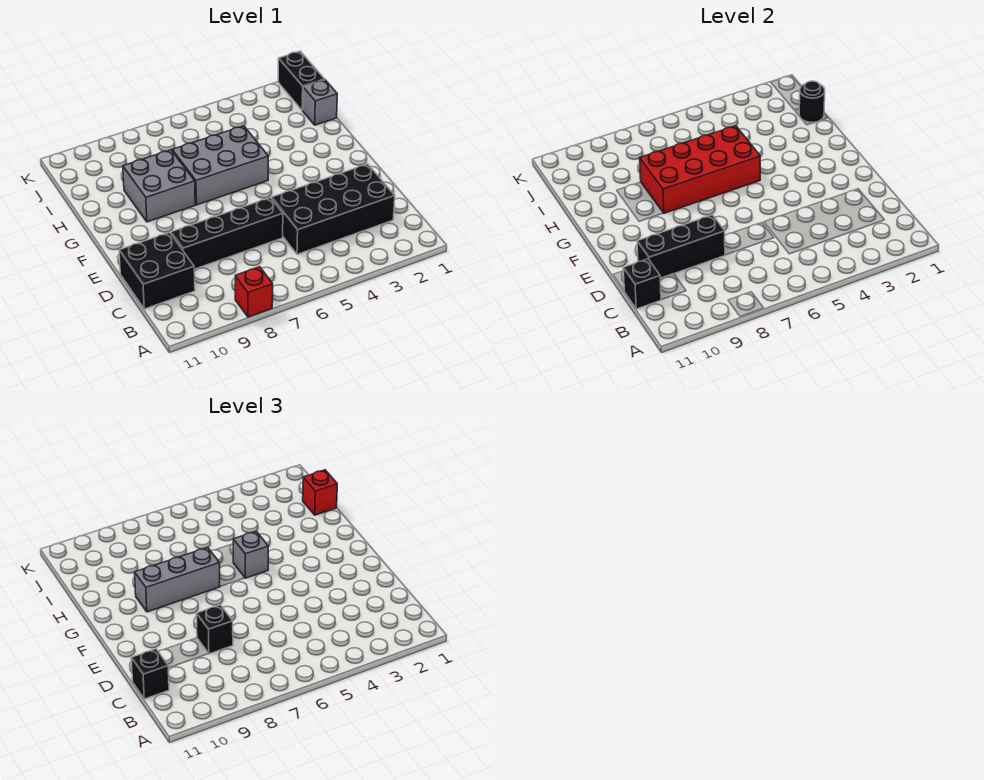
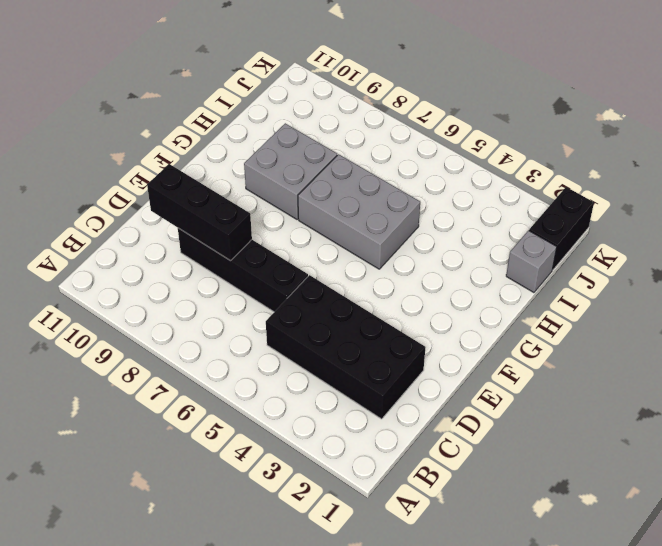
none -> red 1x1 brick [235,267,273,317]
none -> black 2x2 brick [119,233,195,309]
none -> black 1x1 brick [623,259,661,309]

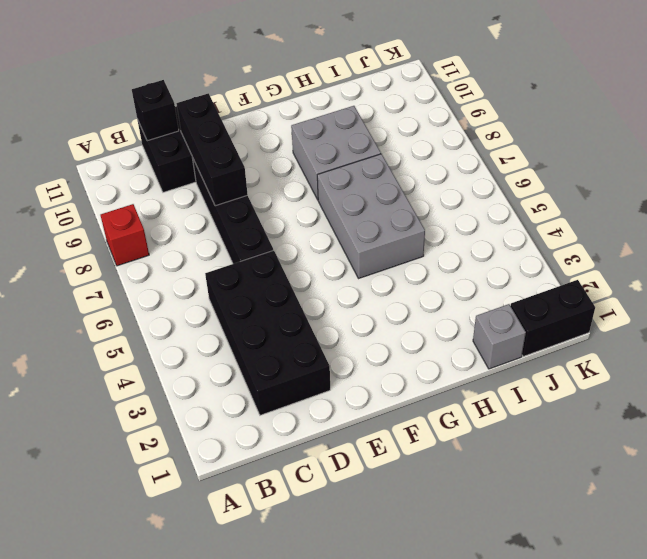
none -> red 2x4 brick [640,126,760,213]
none -> black 1x1 round brick [799,81,825,123]
none -> black 1x1 brick [131,649,169,699]

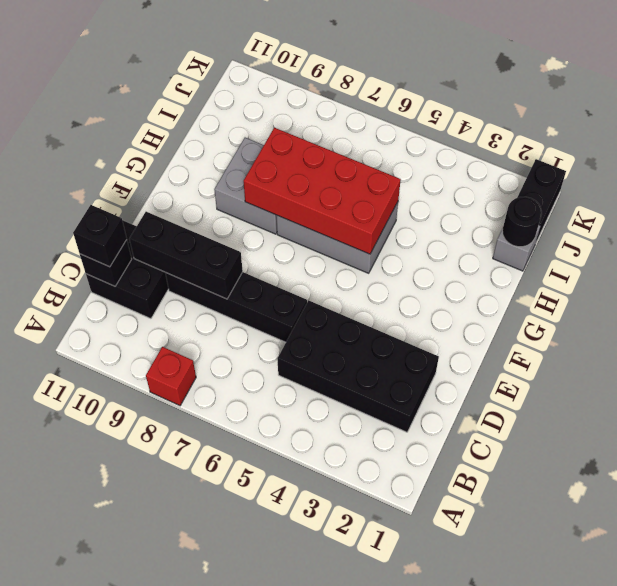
none -> black 1x1 brick [196,605,233,654]
none -> grey 1x1 brick [233,531,268,578]
none -> grey 1x3 brick [135,547,220,612]

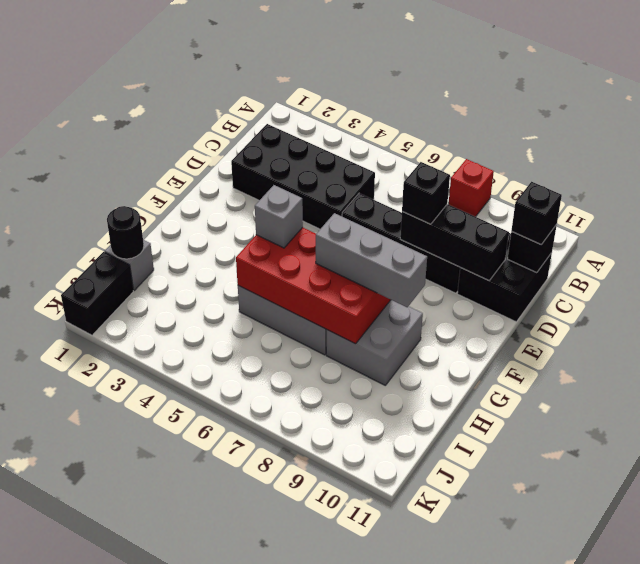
none -> red 1x1 brick [303,470,337,515]

